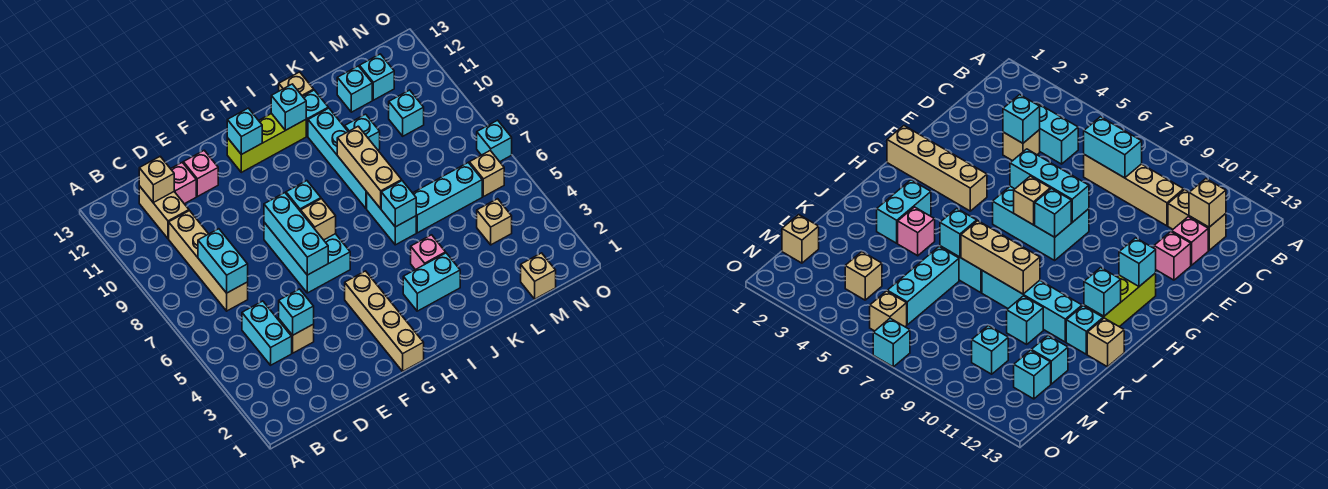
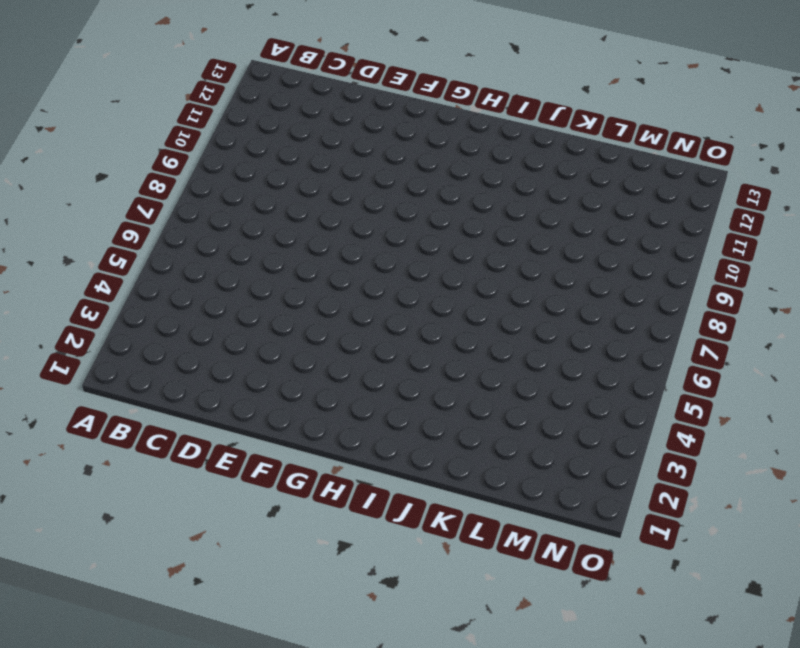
none -> cyan 1x2 brick [242,301,292,365]
none -> tan 1x4 brick [169,211,248,311]
none -> tan 1x2 brick [139,186,189,239]
none -> tan 1x1 brick [279,319,314,353]

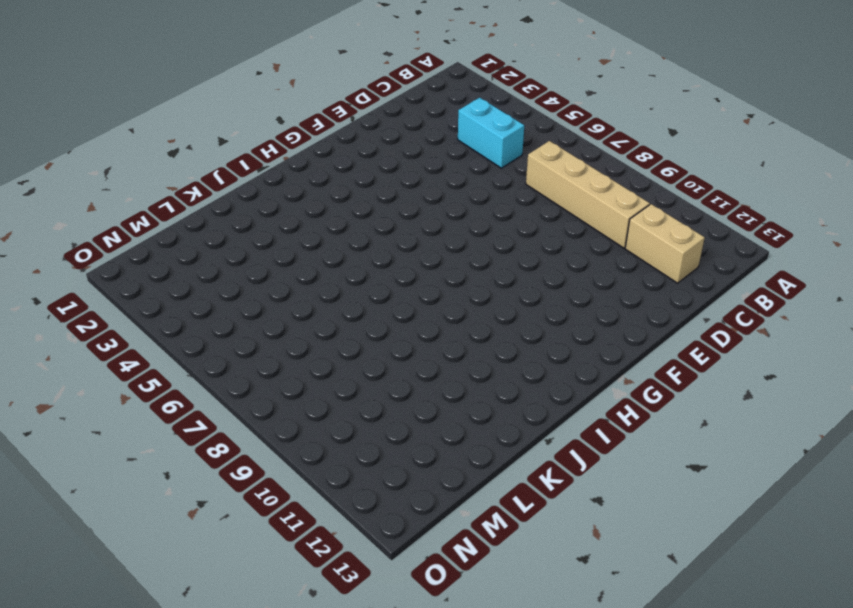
none -> tan 1x1 brick [279,319,314,353]
none -> pink 1x1 brick [171,163,196,204]
none -> pink 1x1 brick [183,150,218,197]
none -> cyan 2x3 brick [264,222,350,293]

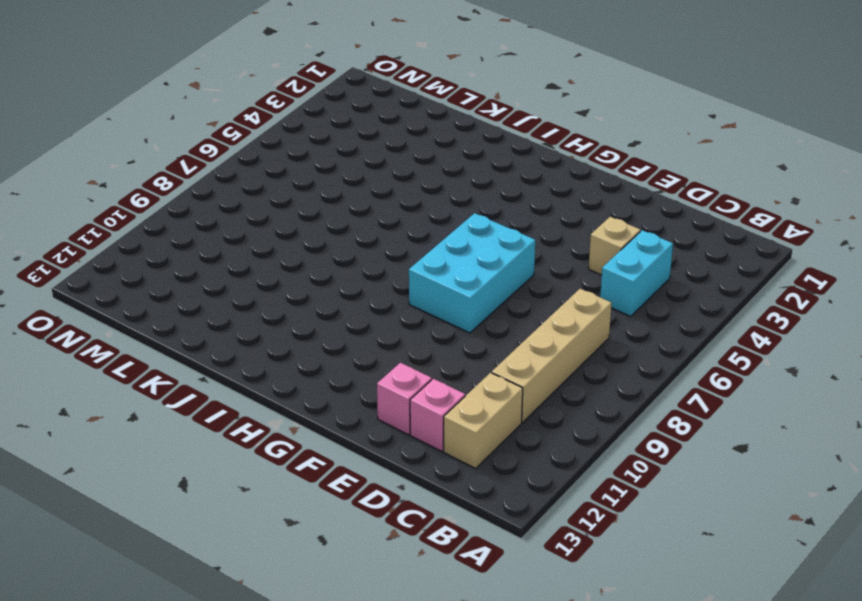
none -> tan 1x4 brick [345,271,424,371]
none -> lime 1x3 brick [227,113,306,172]
none -> cyan 1x2 brick [403,253,460,311]
none -> pink 1x1 brick [411,235,446,270]

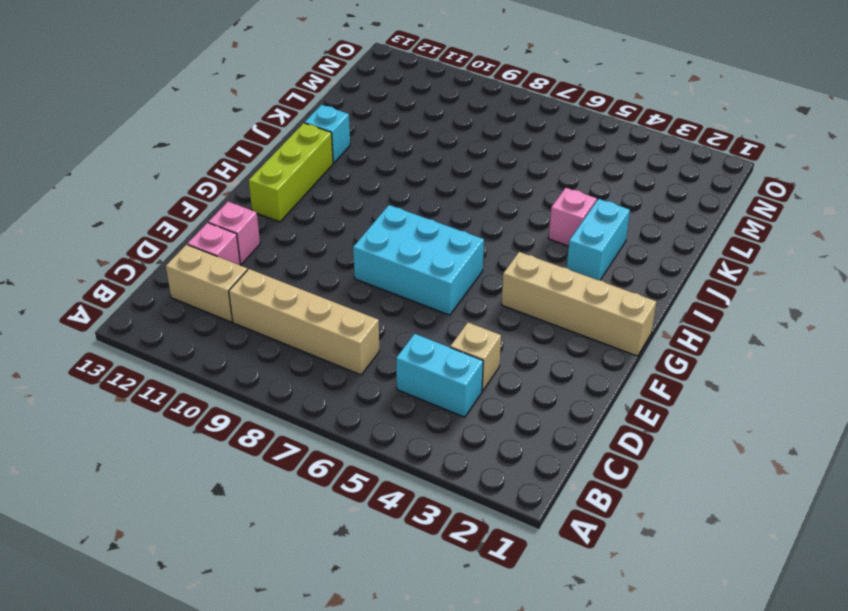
none -> cyan 1x2 brick [367,193,416,245]
none -> cyan 1x4 brick [308,108,367,209]
none -> tan 1x1 brick [279,72,314,96]
none -> cyan 1x3 brick [413,163,482,233]

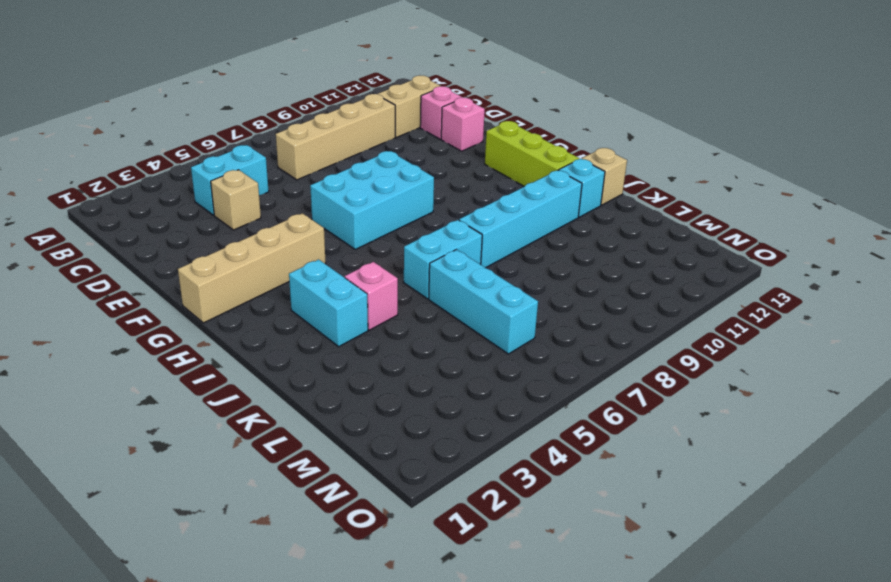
none -> cyan 1x1 brick [345,114,380,150]
none -> cyan 1x1 brick [337,66,372,112]
none -> tan 1x1 brick [521,253,556,299]
none -> tan 1x1 brick [477,199,512,245]

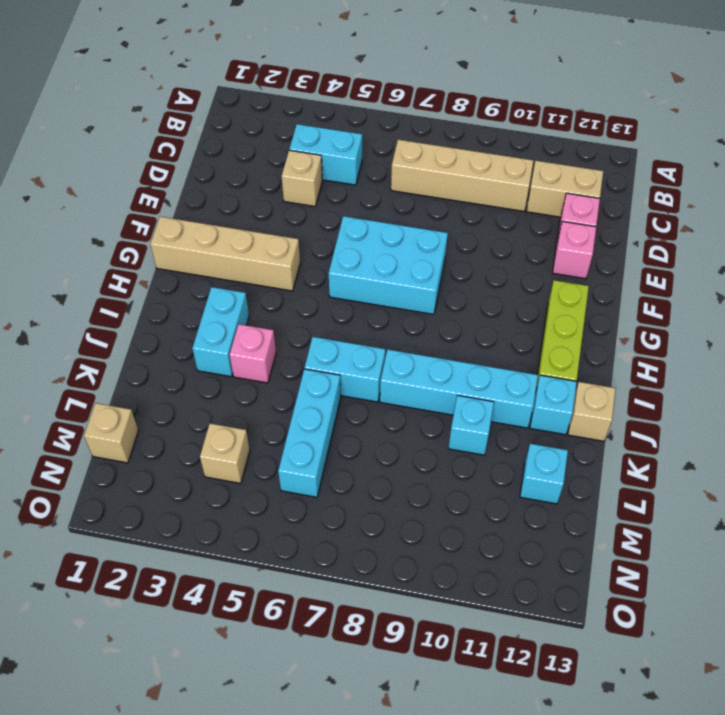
none -> cyan 1x1 brick [389,90,424,136]
none -> cyan 1x1 brick [359,54,394,100]
none -> tan 1x1 brick [469,150,504,197]
none -> cyan 1x1 brick [477,120,512,162]

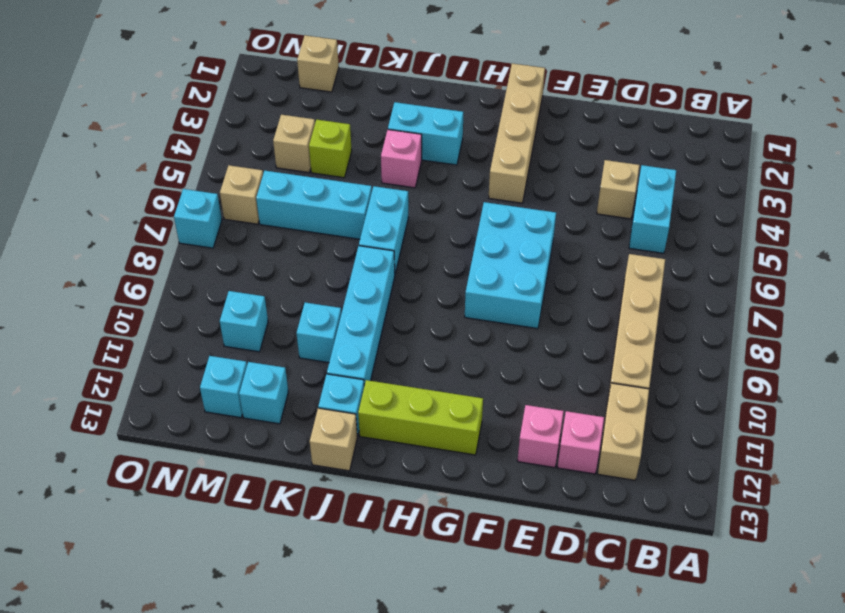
lime 1x1 brick [309,120,352,178] -> none
none -> cyan 1x2 brick [198,229,248,293]
none -> tan 1x1 brick [139,156,174,203]
none -> cyan 1x1 brick [279,289,314,335]
none -> cyan 1x3 brick [264,193,328,275]

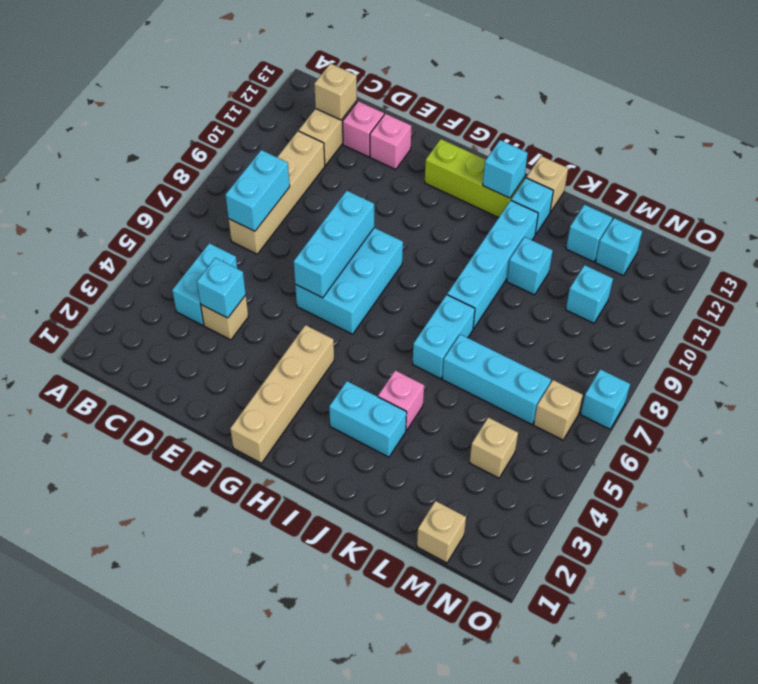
none -> tan 1x1 brick [301,199,336,240]
none -> cyan 1x1 brick [286,181,321,212]
none -> cyan 1x1 brick [227,108,262,155]
none -> cyan 1x1 brick [381,181,416,227]

